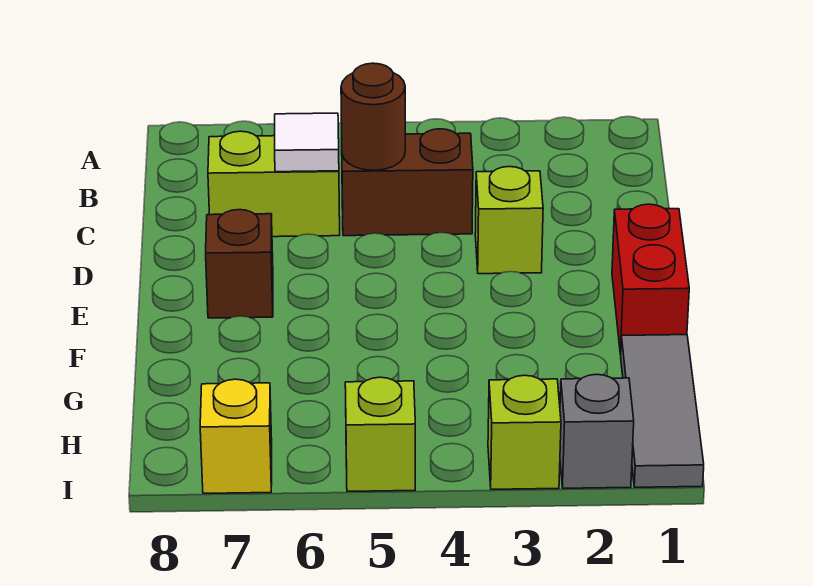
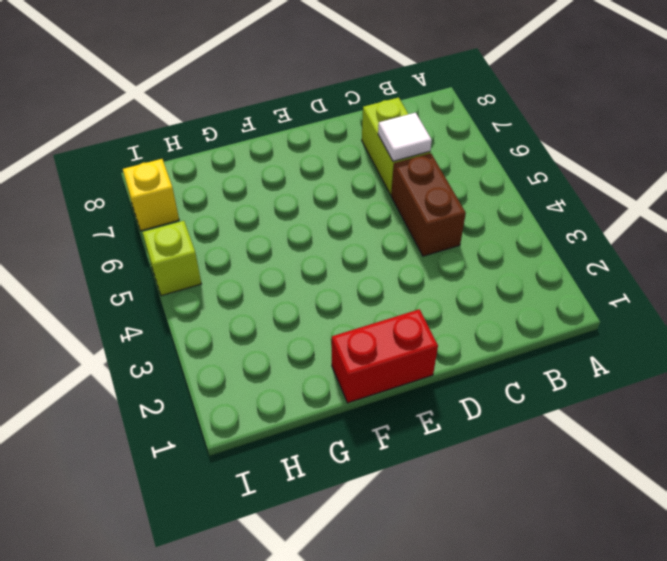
none -> lime 1x1 brick [475,167,543,274]
none -> brown 1x1 brick [206,210,273,318]
none -> grey 1x3 tile [620,335,704,487]

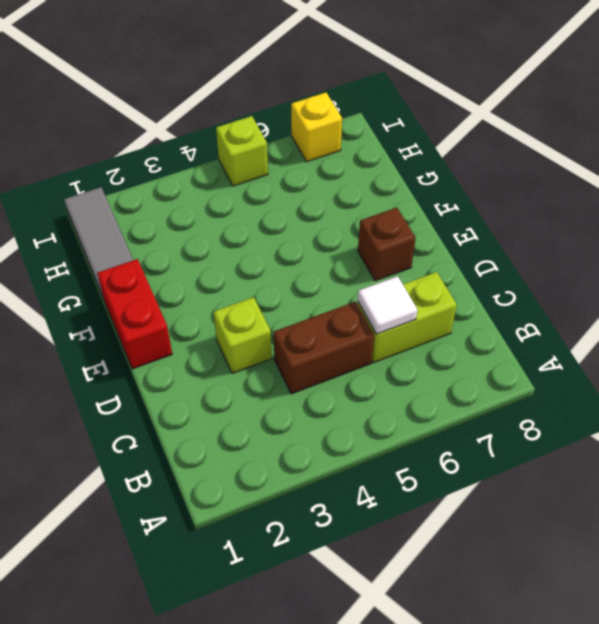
none -> grey 1x1 brick [560,374,634,488]
none -> lime 1x1 brick [488,375,561,489]
none -> brown 1x1 round brick [341,63,405,170]

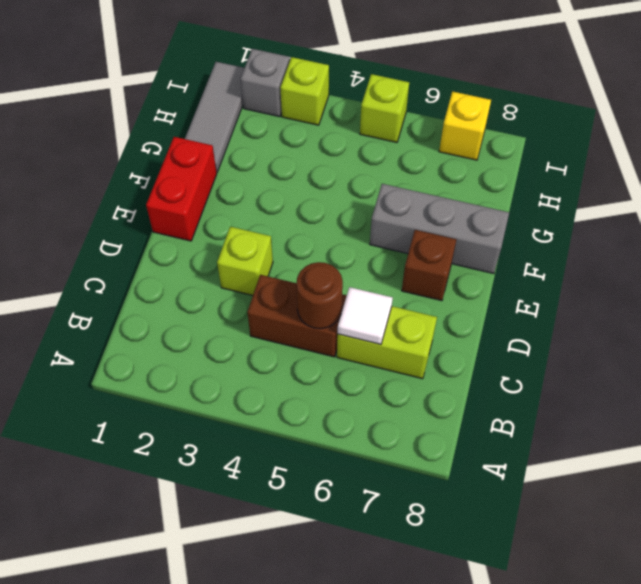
grey 1x3 brick [370,184,509,274] -> none

